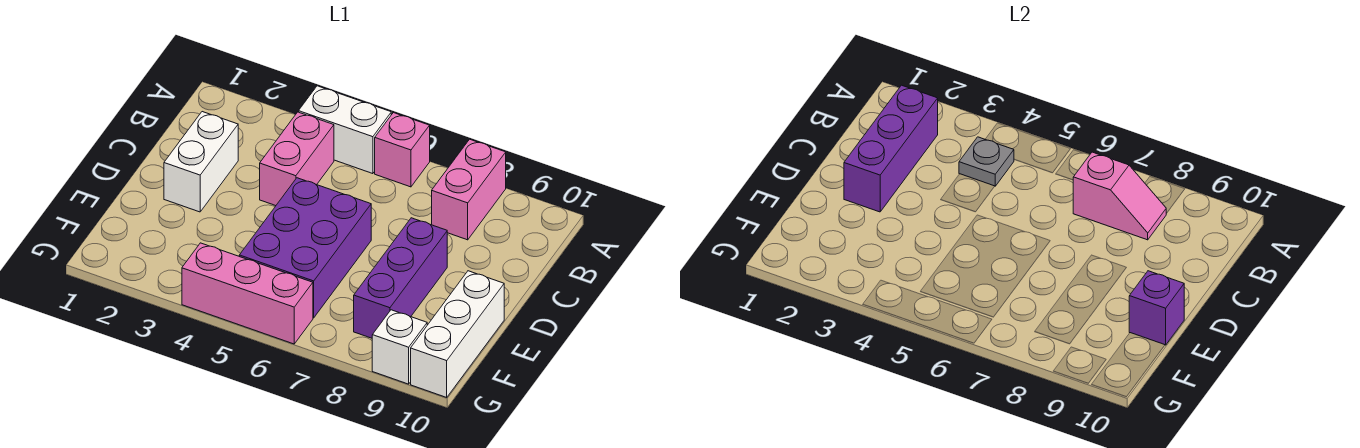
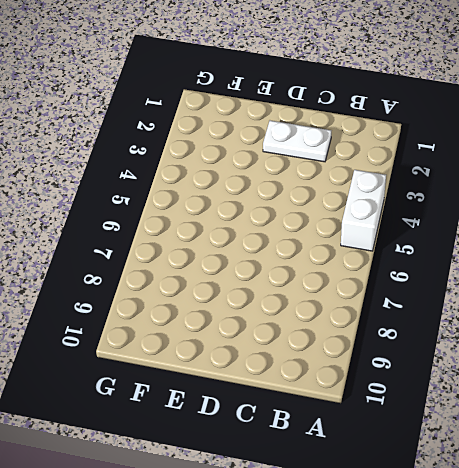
white 1x2 plate [263,121,331,162] -> white 1x2 brick [164,112,238,212]
none -> pink 1x1 brick [375,113,430,187]
none -> pink 1x2 brick [432,139,506,240]
none -> pink 1x2 brick [260,112,334,206]

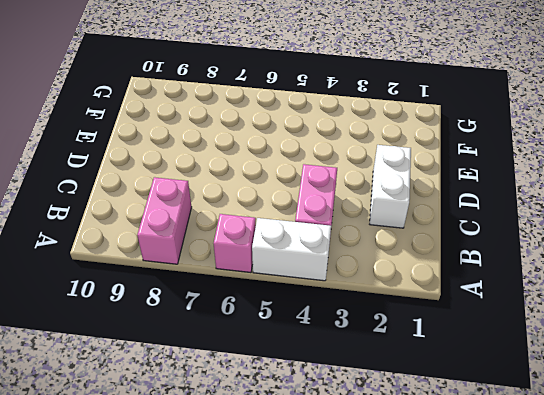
none -> purple 2x3 brick [239,178,371,318]
none -> purple 1x3 brick [354,218,447,338]
none -> white 1x3 brick [411,271,504,397]

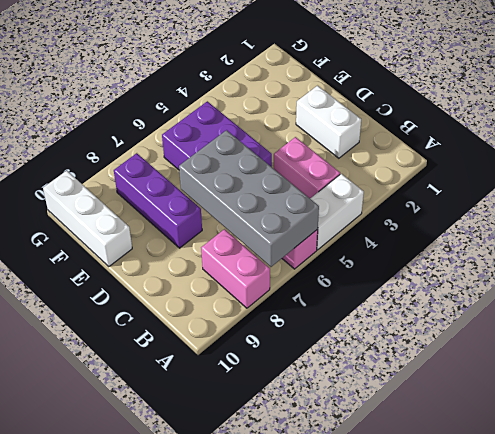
grey 2x4 brick [179,130,319,267] -> pink 1x2 slope [1073,152,1166,240]
none -> pink 1x3 brick [182,243,313,344]
none -> white 1x1 brick [372,310,427,384]
none -> purple 1x3 brick [844,85,938,212]

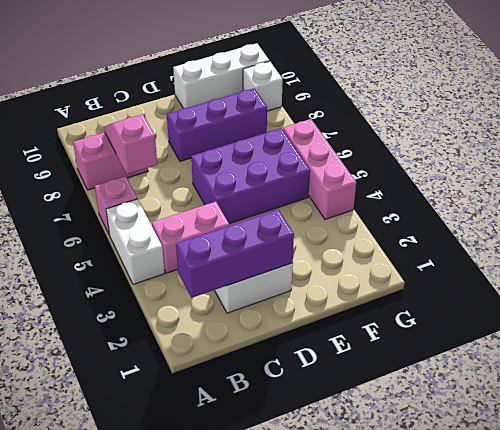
none -> grey 1x1 plate [959,137,1014,186]
none -> purple 1x1 brick [1129,271,1184,345]

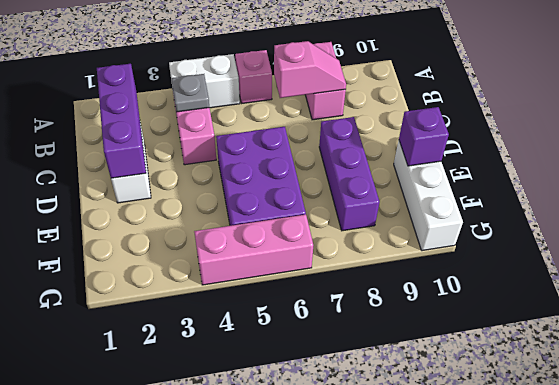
none -> white 1x1 brick [372,310,427,384]

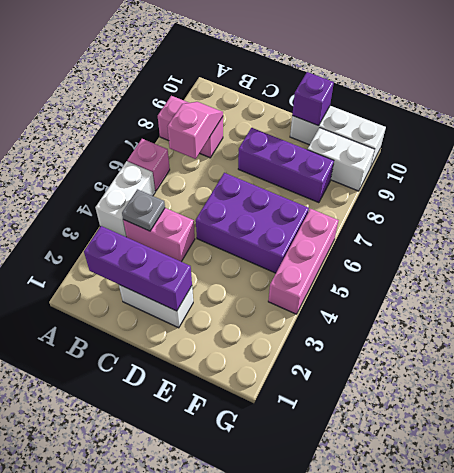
white 1x2 brick [308,128,375,191] -> white 1x1 brick [372,310,427,384]

